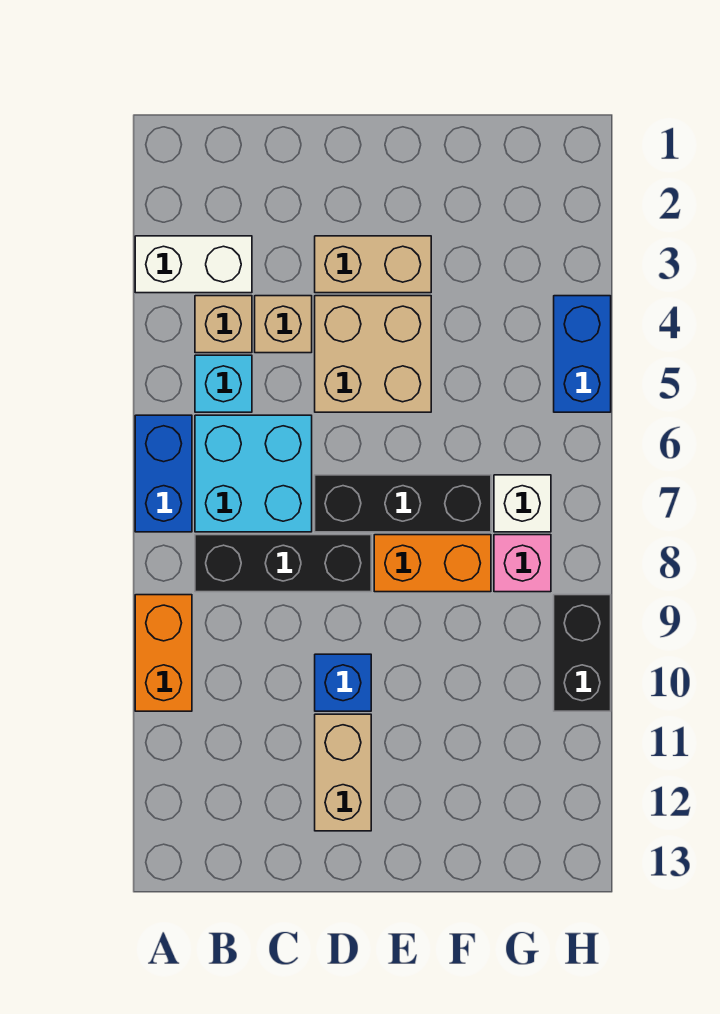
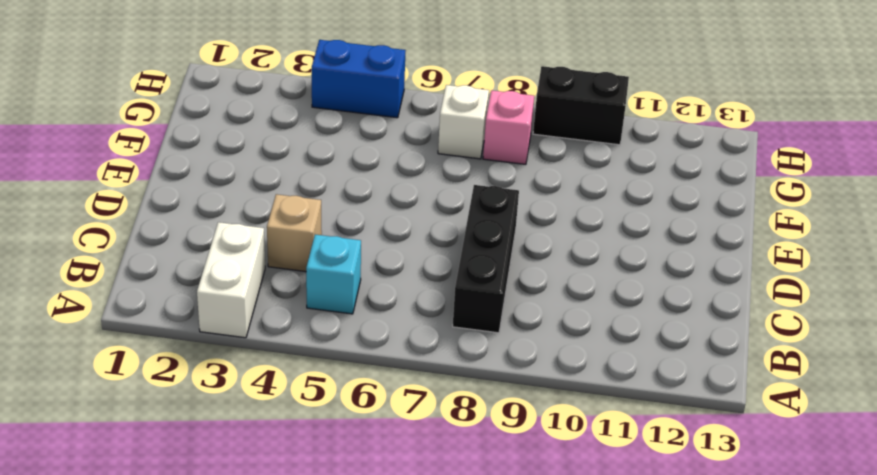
none -> blue 1x2 brick [135,415,192,532]
none -> orange 1x2 brick [135,595,192,711]
none -> tan 1x1 brick [195,296,252,353]

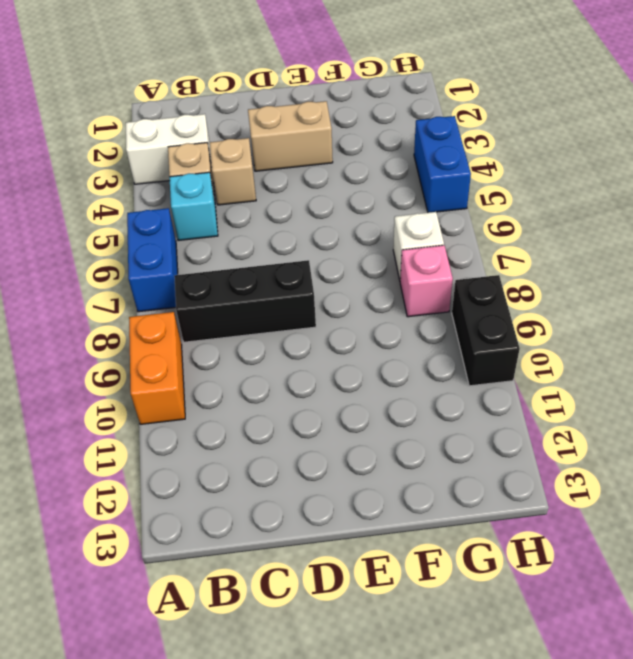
none -> cyan 2x2 brick [195,415,312,532]
none -> tan 2x2 brick [315,296,431,412]
none -> black 1x3 brick [315,475,491,532]

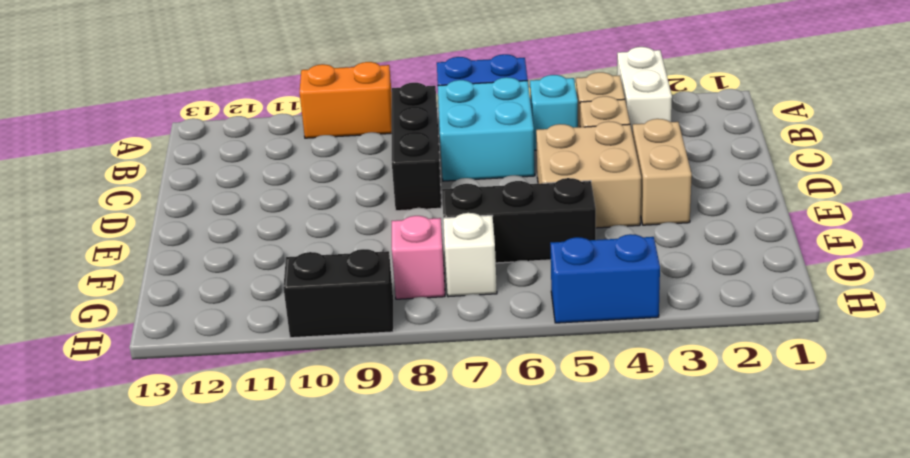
black 1x3 brick [442,178,596,263] -> black 1x3 brick turned to [315,475,491,532]
none -> blue 1x1 brick [315,654,371,711]
none -> tan 1x2 brick [315,714,371,831]
none -> orange 1x2 brick [374,535,491,592]

